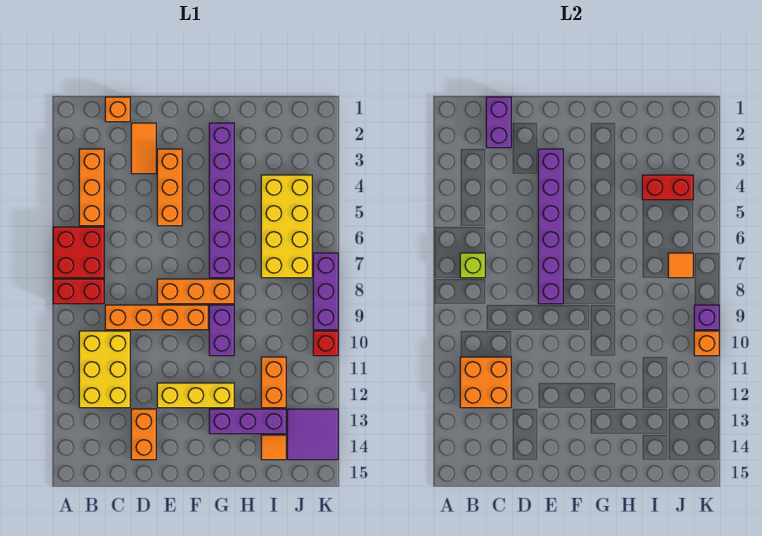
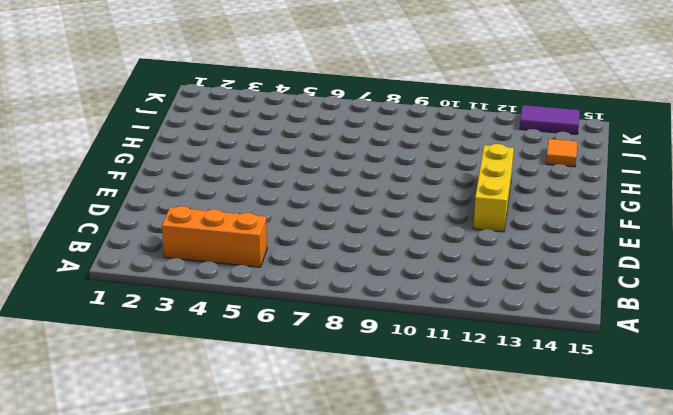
purple 1x2 tile [520,105,580,134] -> purple 2x2 tile [287,409,338,460]
none -> red 2x2 brick [53,227,104,278]
none -> red 1x2 brick [53,279,104,304]
none -> yellow 2x3 brick [79,331,130,408]

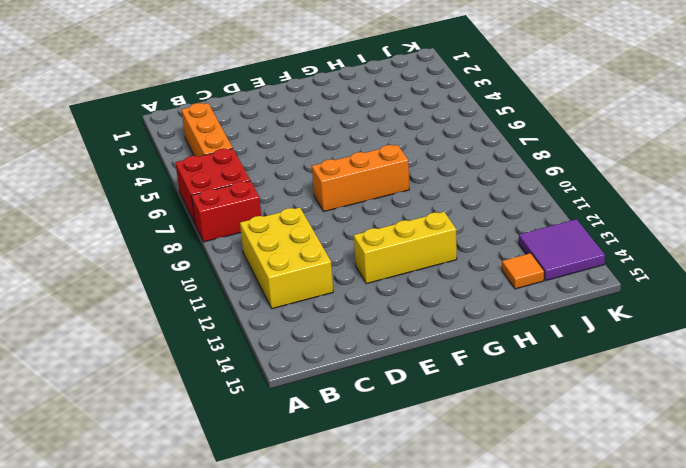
none -> orange 1x1 brick [105,97,130,122]
none -> orange 1x4 brick [105,305,208,330]
none -> orange 1x2 tile [131,123,156,174]

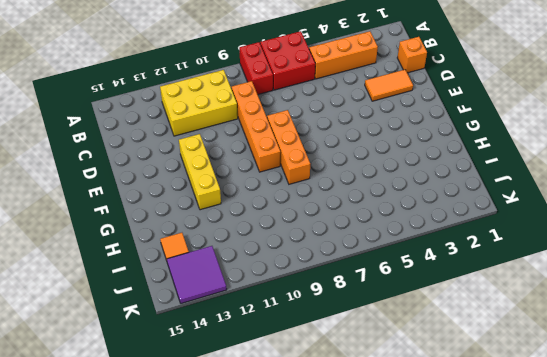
none -> orange 1x2 brick [131,409,156,460]
none -> orange 1x3 brick [157,149,182,226]
none -> purple 1x6 brick [209,123,234,278]

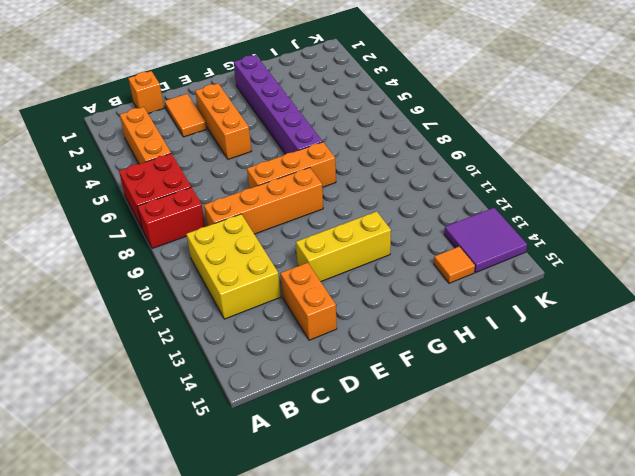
none -> purple 1x2 brick [209,305,234,356]
none -> purple 1x3 brick [209,409,286,434]
none -> yellow 2x4 brick [261,175,312,278]

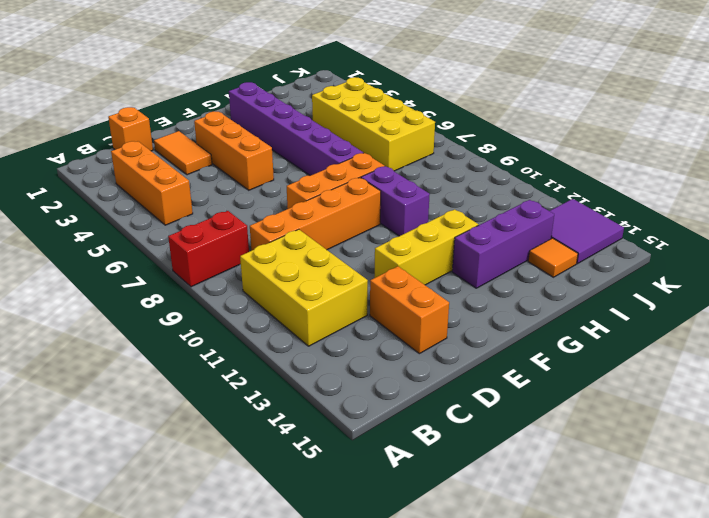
none -> red 2x2 brick [53,227,104,278]
none -> orange 1x2 brick [261,357,286,408]
none -> purple 1x3 brick [313,253,338,330]

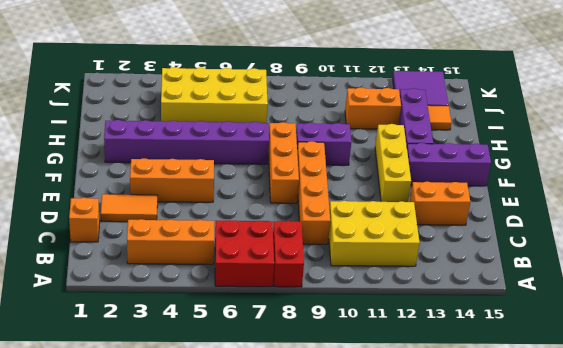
purple 1x3 brick [407,143,491,186] -> purple 1x3 brick moved to [313,253,338,330]
none -> red 1x1 brick [313,331,338,356]
none -> lime 1x1 brick [460,253,485,278]
none -> orange 2x2 brick [460,357,511,408]

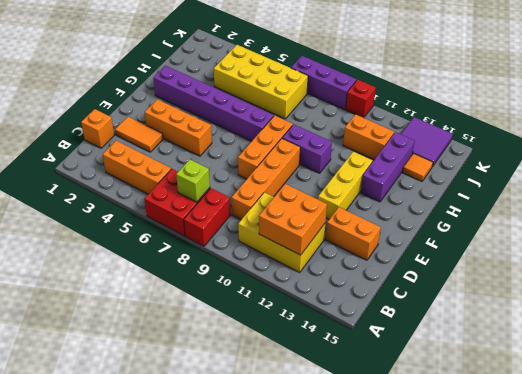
none -> purple 1x2 brick [486,97,511,148]
none -> purple 1x6 brick [538,149,563,304]
none -> red 1x2 brick [642,175,693,200]

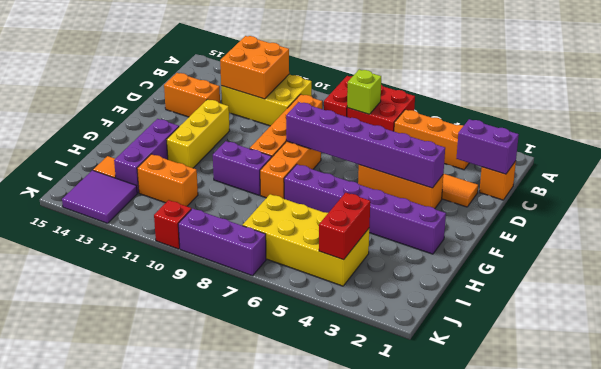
none -> orange 1x1 tile [668,253,693,278]
none -> purple 1x1 brick [694,305,719,330]
none -> orange 1x1 brick [694,331,719,356]

